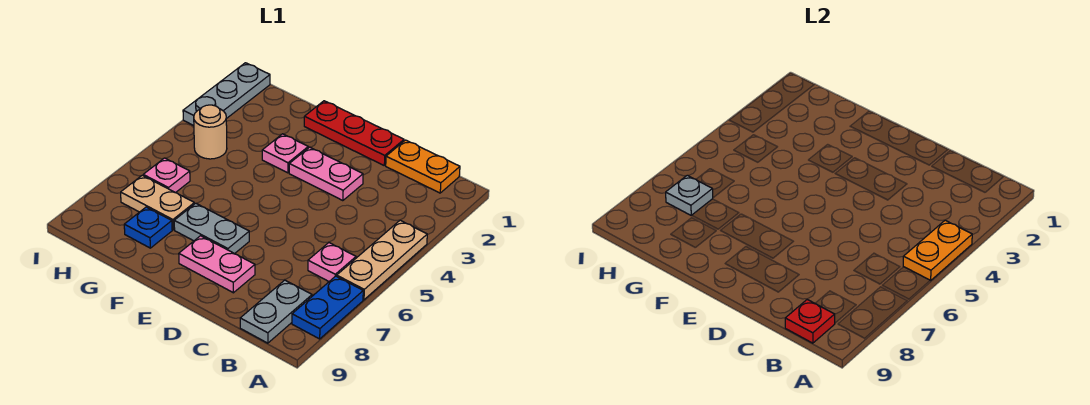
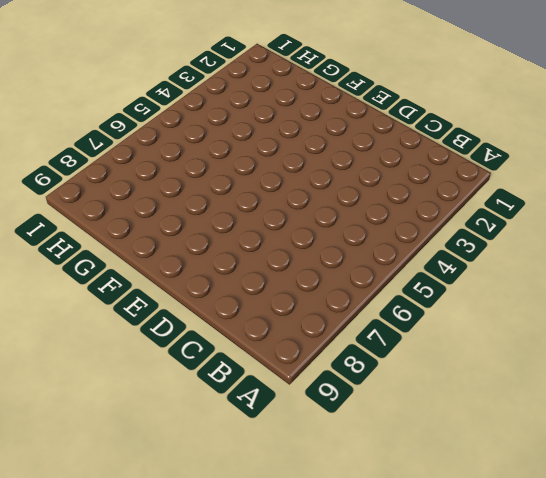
none -> tan 1x3 plate [337,220,427,300]
none -> blue 1x2 plate [292,276,363,339]
none -> orange 1x2 plate [386,140,460,193]

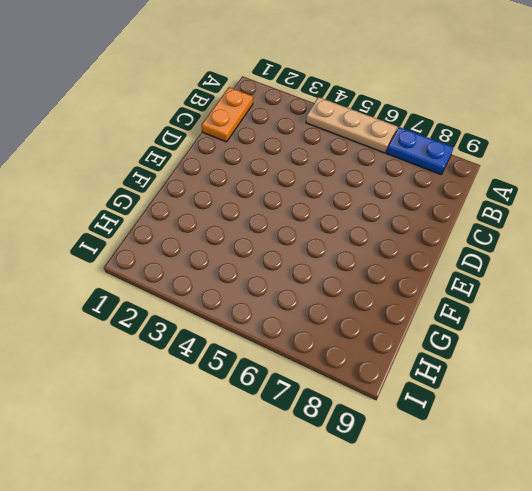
none -> pink 1x1 plate [308,243,356,281]
none -> grey 1x2 plate [240,280,312,343]
none -> red 1x3 plate [304,101,404,165]

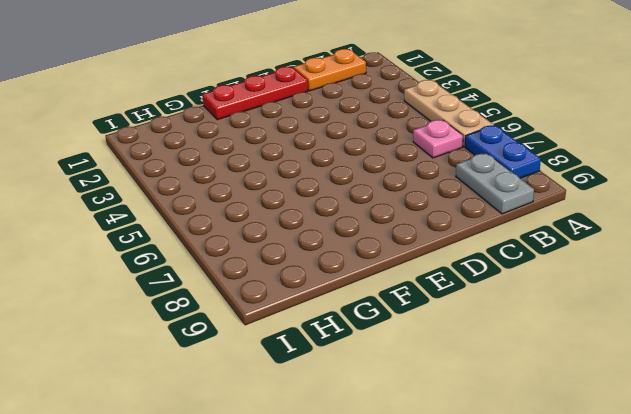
none -> pink 1x2 plate [289,147,363,201]
none -> pink 1x2 plate [179,236,255,293]
none -> grey 1x2 plate [174,203,249,254]

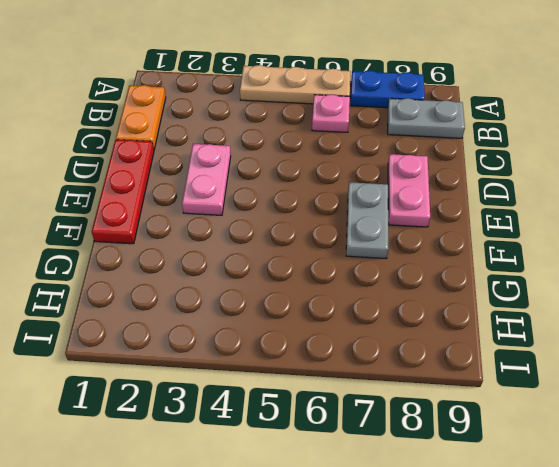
none -> pink 1x1 plate [262,134,308,173]
none -> tan 1x2 plate [121,175,194,230]
none -> blue 1x1 plate [124,207,172,248]

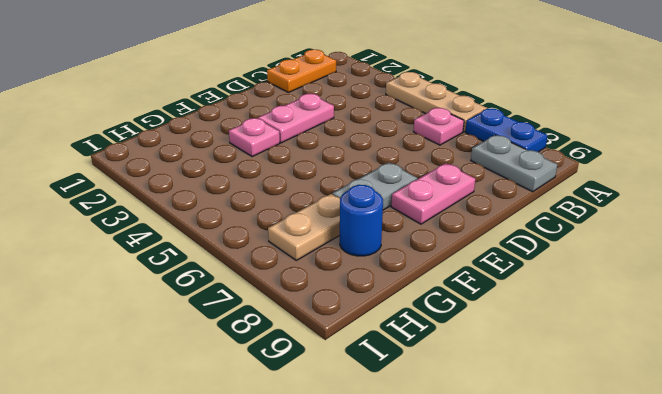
blue 1x1 round brick [340,185,383,256] -> blue 1x1 plate [124,207,172,248]
none -> red 1x3 plate [304,101,404,165]
none -> tan 1x1 round brick [194,105,227,159]
none -> pink 1x1 plate [143,158,190,193]

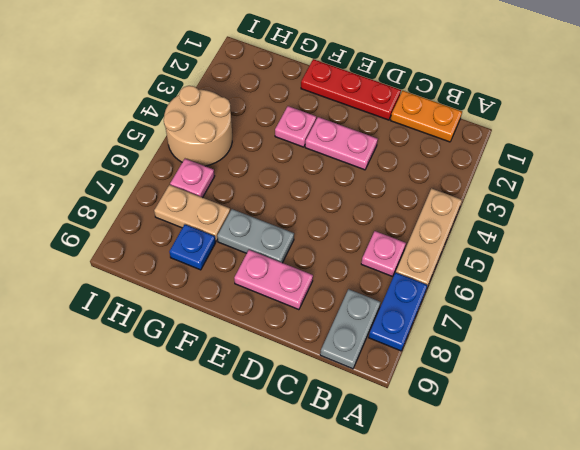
tan 2x2 round brick [164,86,232,166] -> tan 1x1 round brick [194,105,227,159]
none -> grey 1x3 plate [183,63,270,126]
none -> orange 1x2 plate [903,220,972,281]
none -> red 1x1 plate [785,300,835,343]

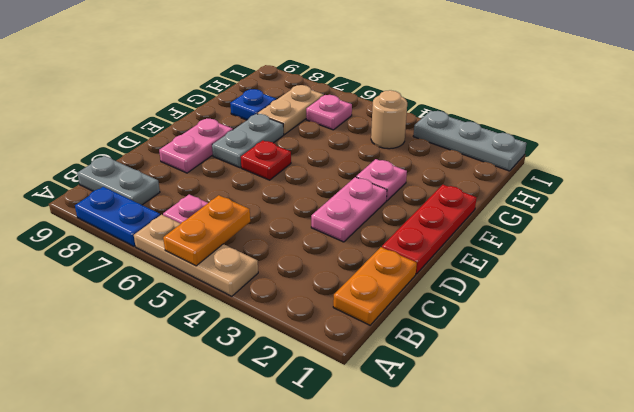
orange 1x2 plate [163,195,250,266] -> orange 1x2 plate turned to [903,220,972,281]
red 1x1 plate [241,141,291,180] -> red 1x1 plate moved to [785,300,835,343]
none -> grey 1x1 plate [666,175,713,215]

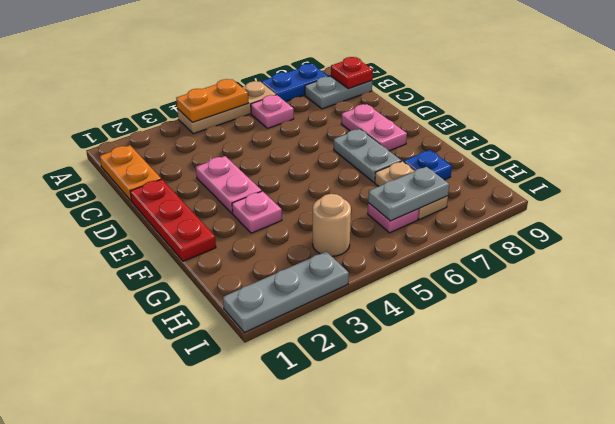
grey 1x2 plate [368,167,449,221] -> grey 1x1 plate [666,175,713,215]

